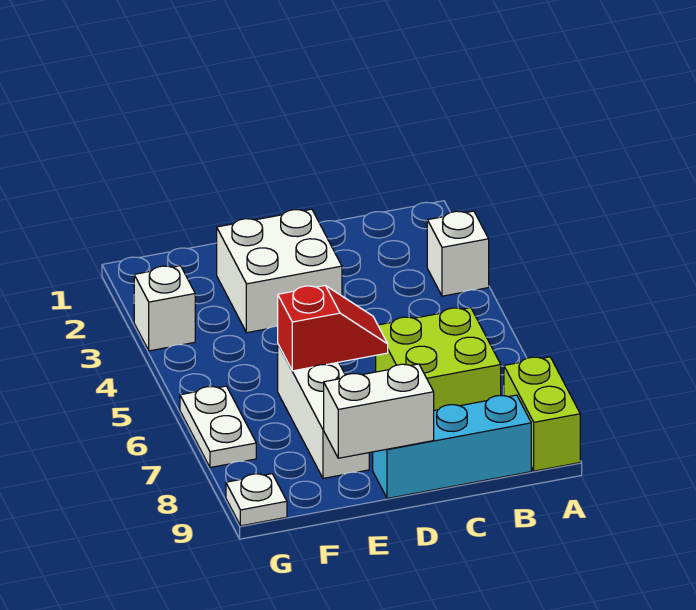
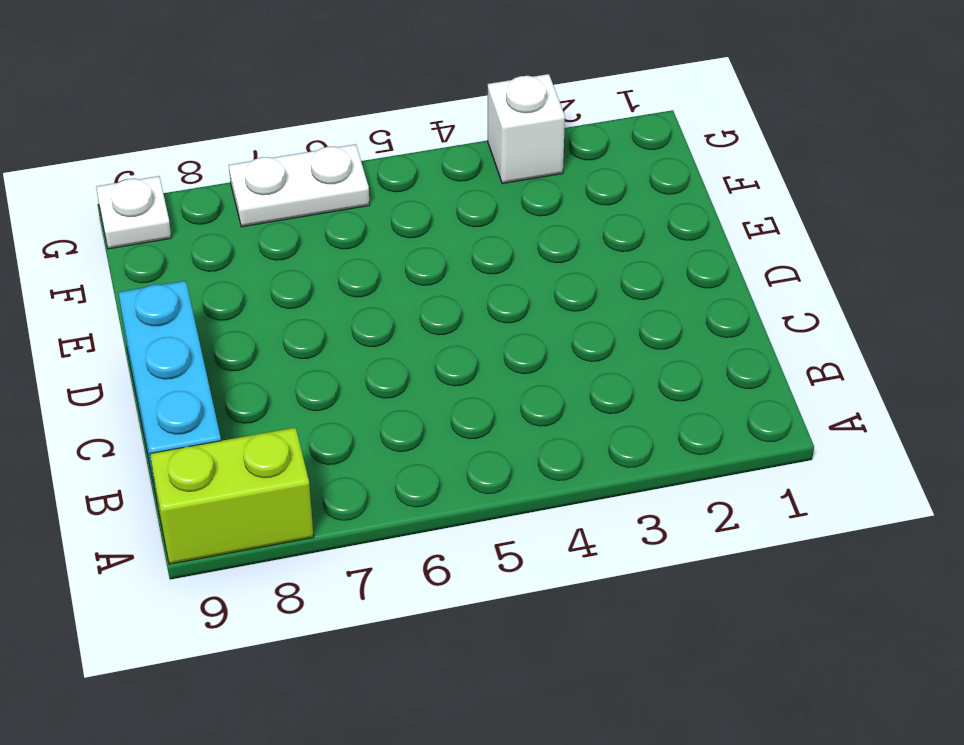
none -> white 1x1 brick [427,211,489,296]
none -> lime 2x2 brick [376,308,501,410]

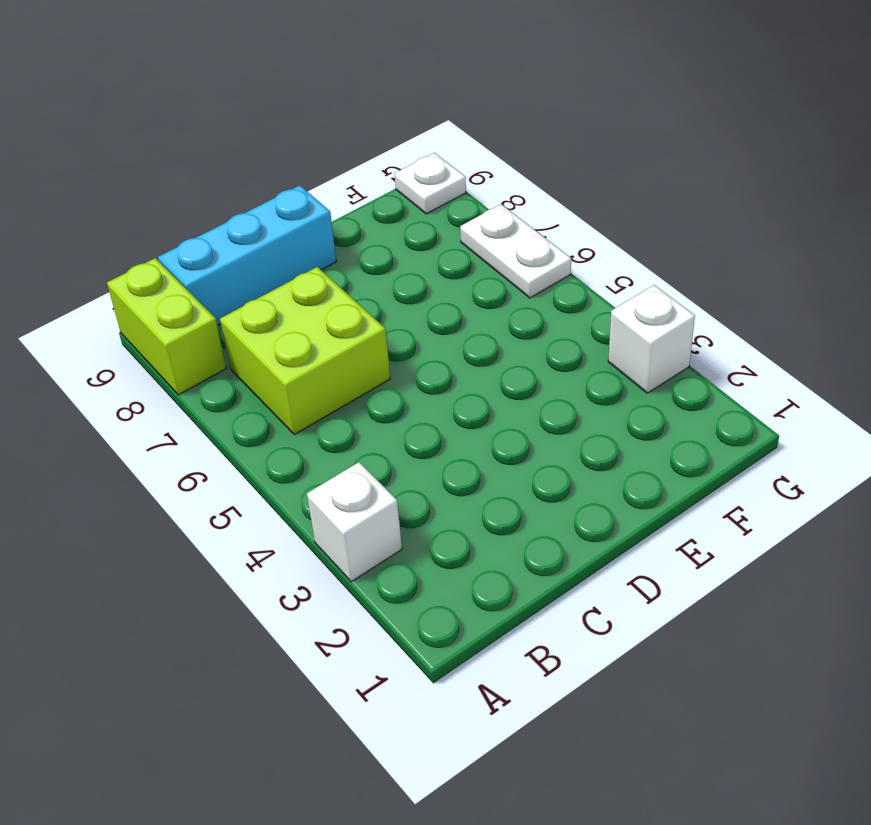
none -> white 2x2 brick [217,209,342,333]
none -> white 1x3 brick [278,345,369,478]

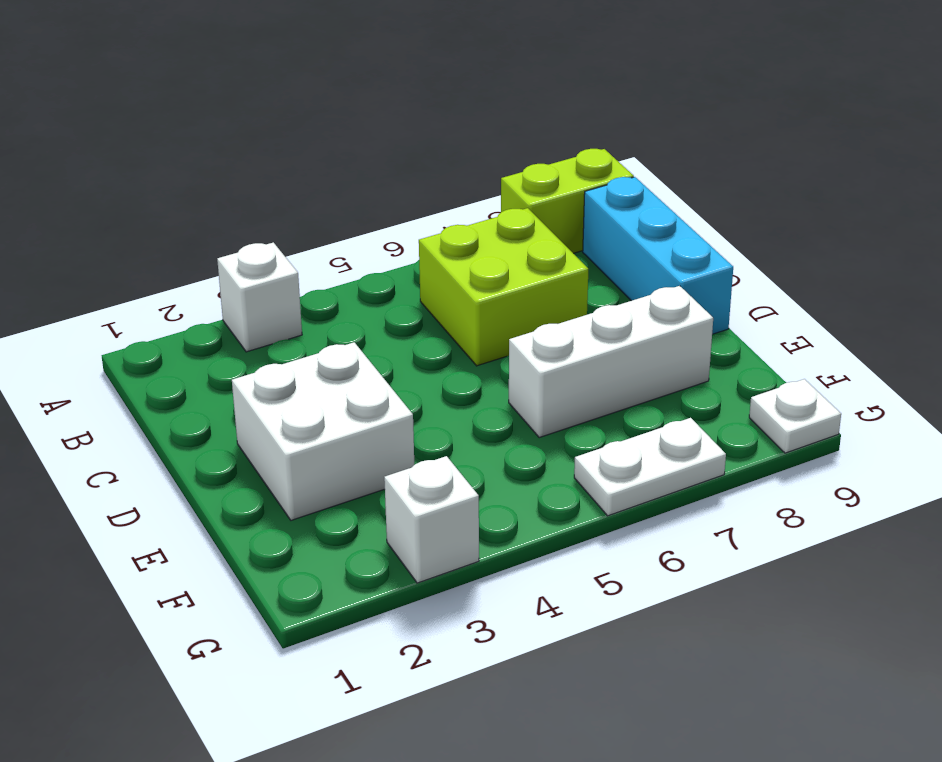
none -> red 1x2 slope [278,285,388,371]
none -> white 1x2 brick [324,364,434,458]

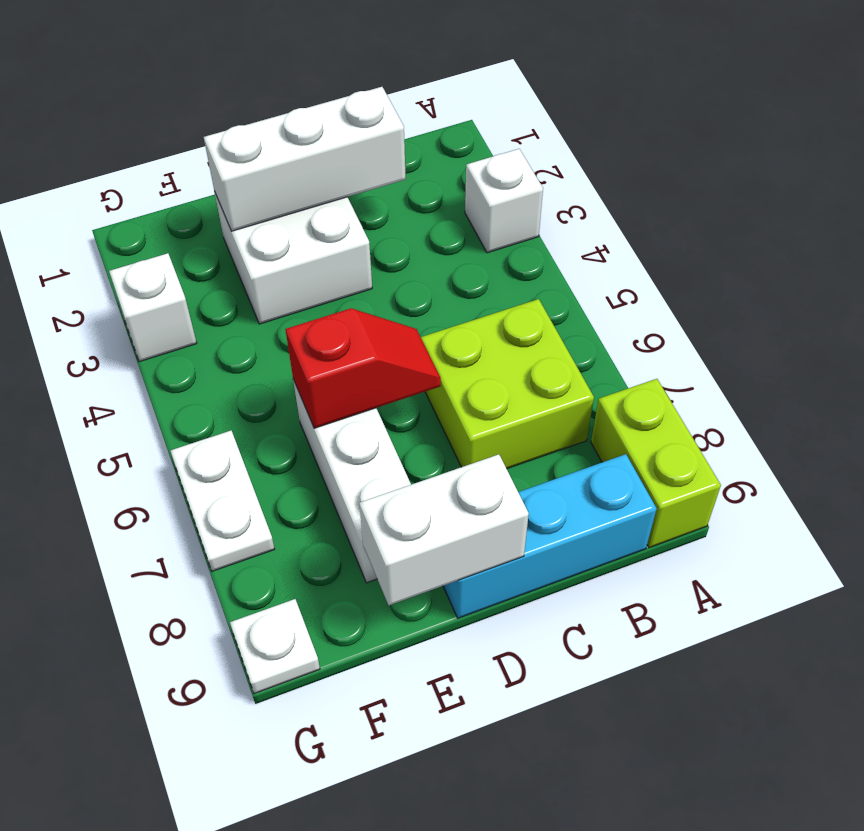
white 1x3 brick [204,87,406,231] -> none

